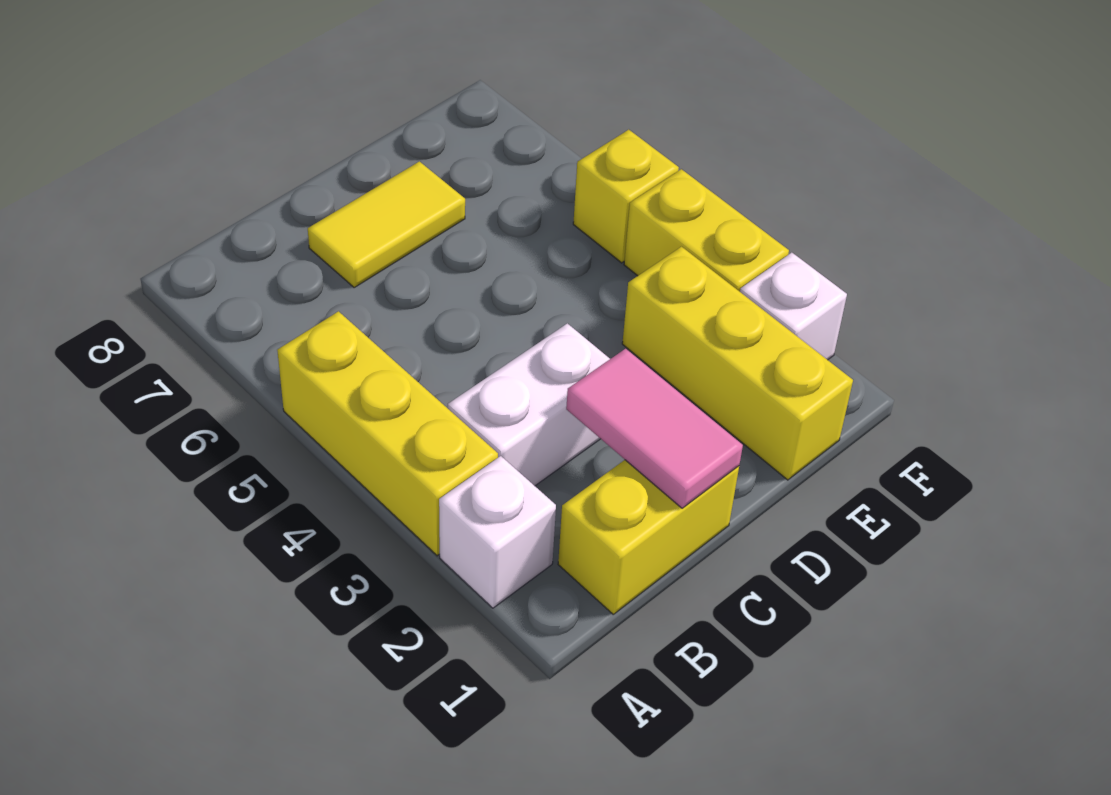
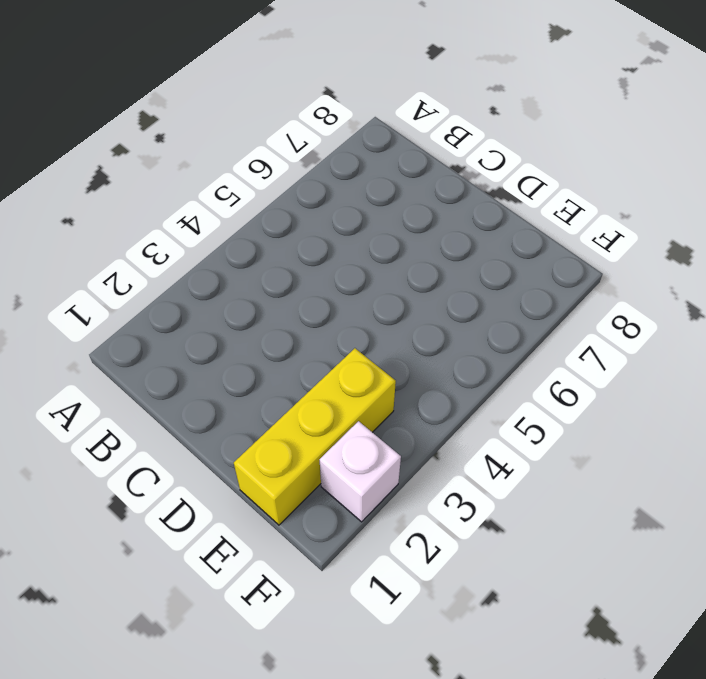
none -> white 1x1 brick [439,456,556,608]
none -> yellow 1x3 brick [277,311,498,556]

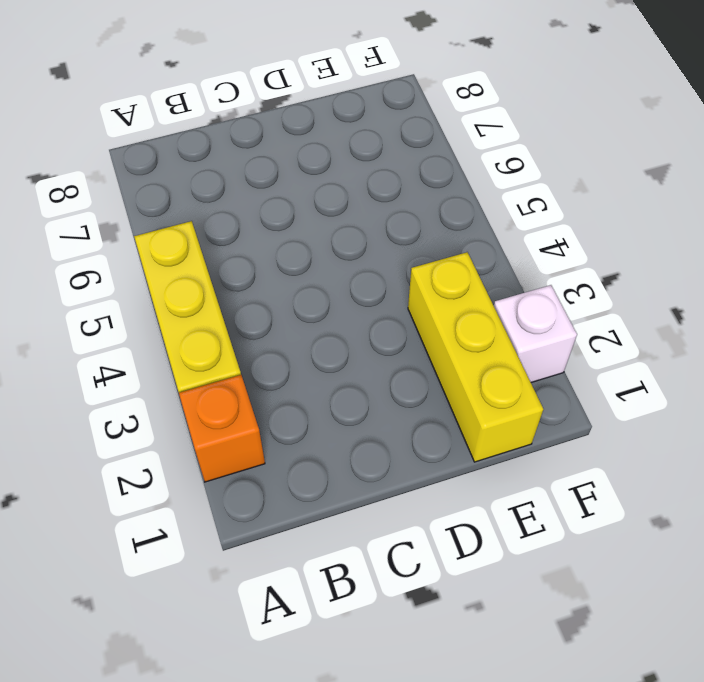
orange 1x1 brick [179,375,265,482] -> white 1x1 brick [439,456,556,608]
none -> yellow 1x2 brick [558,460,739,614]
none -> white 1x2 brick [448,323,610,486]

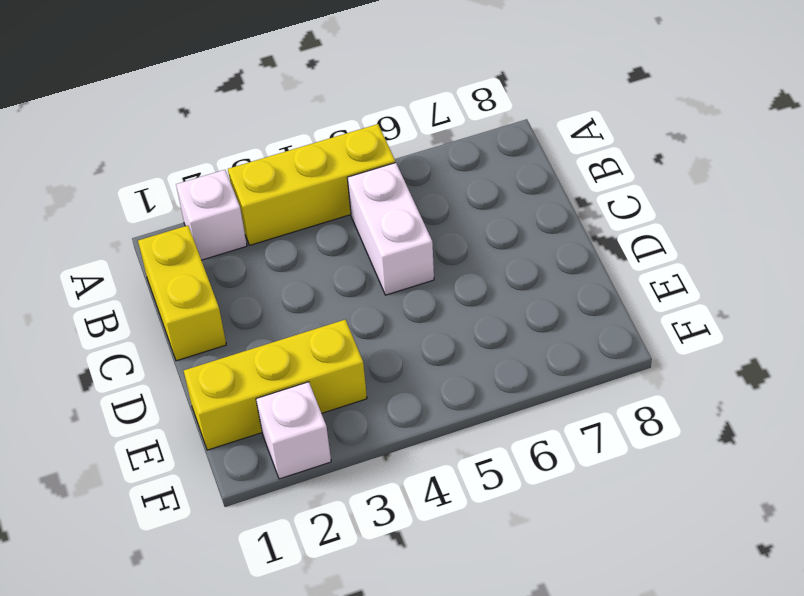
white 1x2 brick [347,163,434,295] -> white 1x2 brick moved to [448,323,610,486]
none -> yellow 1x2 tile [308,161,465,288]
none -> yellow 1x2 brick [624,169,789,292]

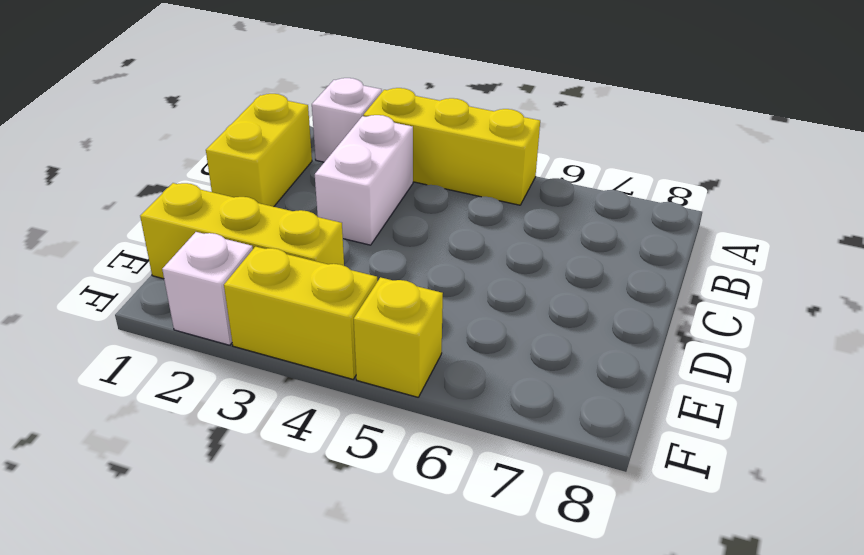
none -> yellow 1x2 tile [308,161,465,288]
none -> pink 1x2 tile [566,349,743,508]

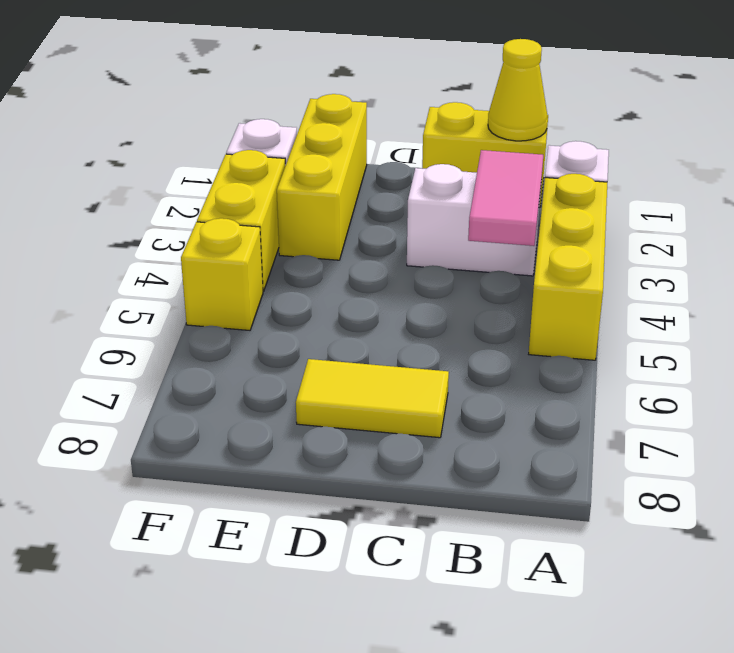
yellow 1x1 cone [488,39,548,141] -> none
pink 1x2 tile [468,150,543,246] -> pink 1x2 tile moved to [566,349,743,508]

